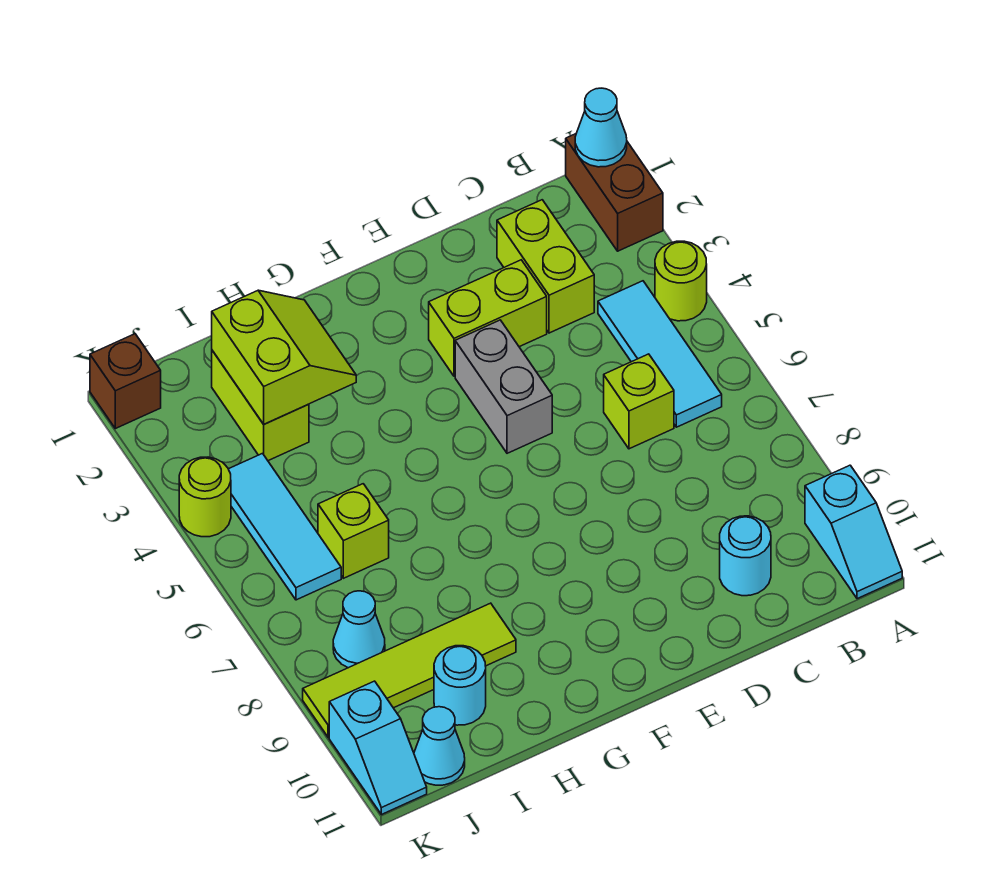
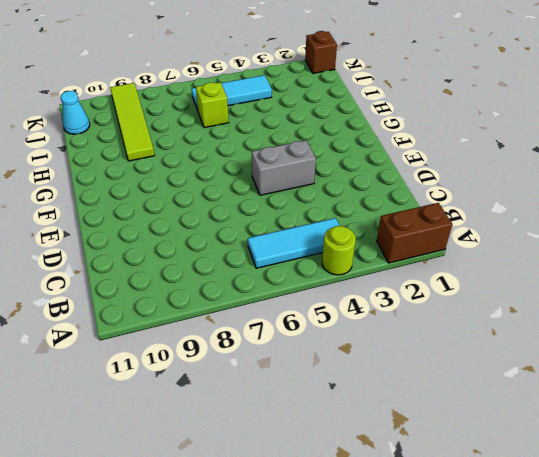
none -> cyan 1x2 slope [805,465,902,599]
none -> lime 1x2 brick [497,200,594,333]
none -> lime 1x1 brick [604,354,674,449]

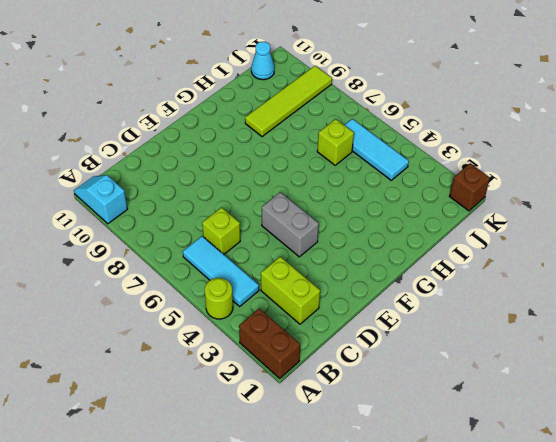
none -> cyan 1x1 round brick [720,516,771,596]
none -> lime 1x2 brick [429,260,547,376]
none -> lime 1x2 brick [212,351,309,461]

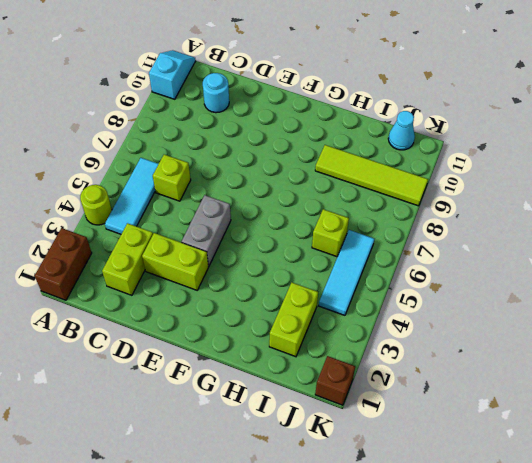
none -> cyan 1x1 round brick [434,646,486,725]
none -> cyan 1x1 cone [333,591,385,668]
none -> lime 1x1 round brick [179,457,231,537]

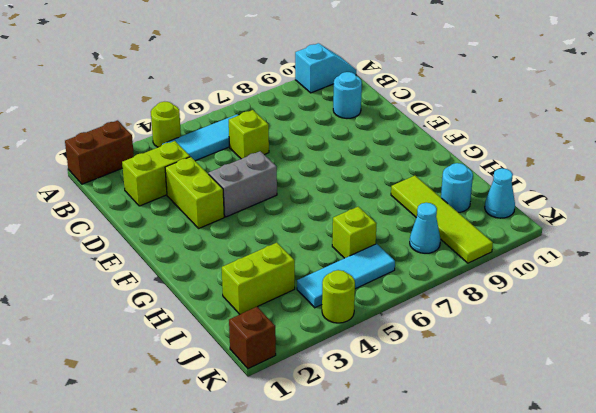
none -> cyan 1x2 slope [329,681,427,815]
none -> cyan 1x1 cone [575,88,627,167]
none -> lime 2x2 slope [212,290,356,424]

